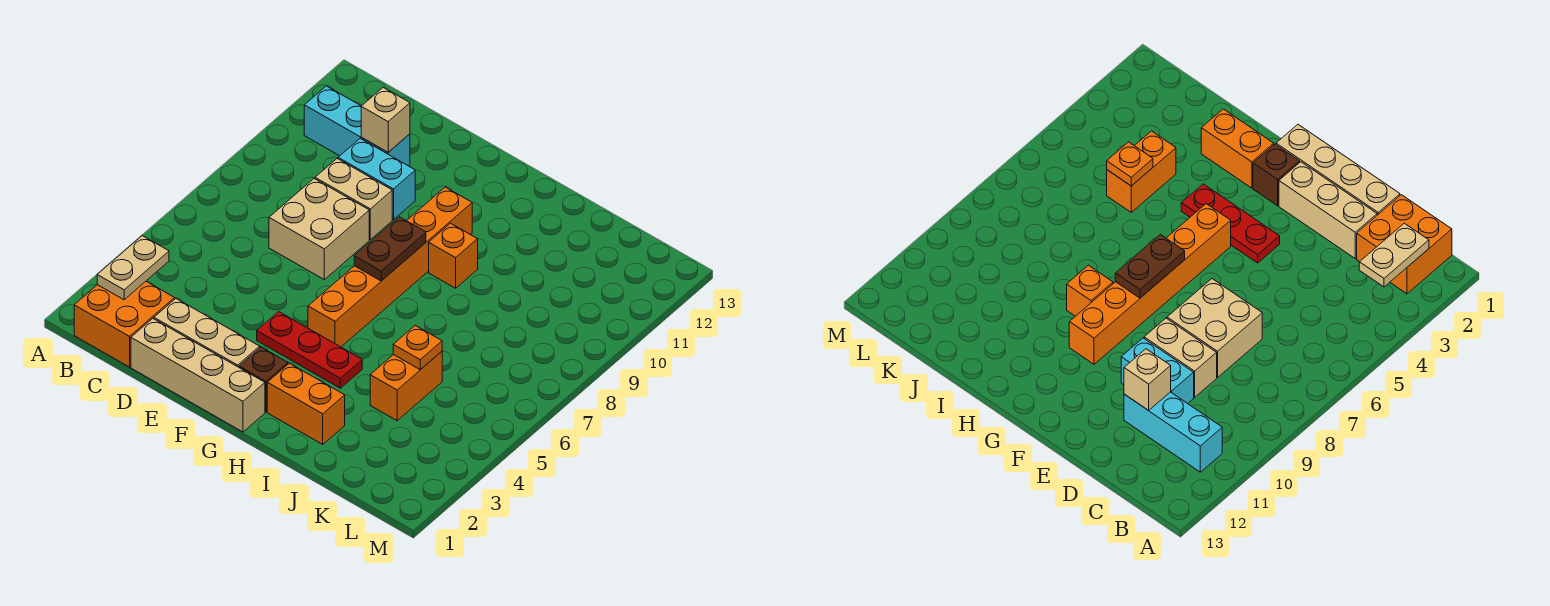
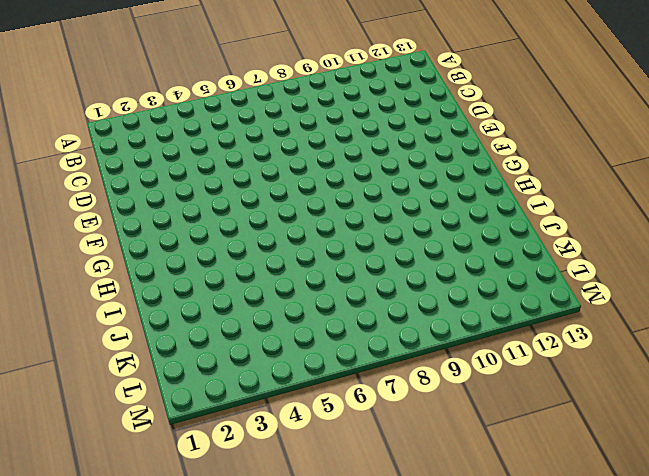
none -> orange 2x2 brick [74,281,175,367]
none -> cyan 1x3 brick [304,86,410,166]
none -> tan 1x4 brick [131,319,265,432]

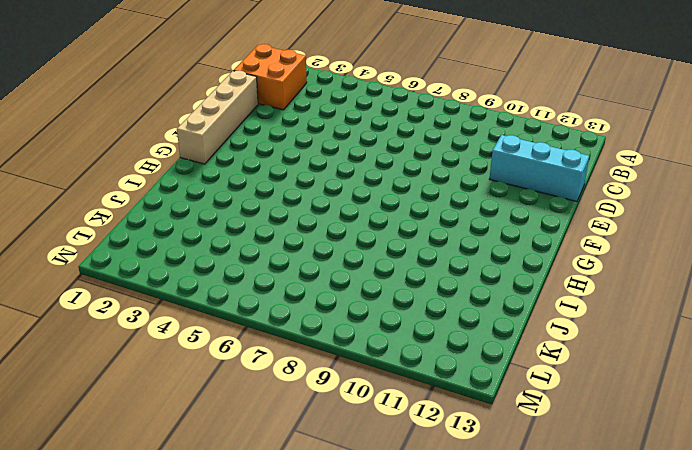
cyan 1x3 brick [490,135,589,201] -> cyan 1x3 brick turned to [304,86,410,166]
none -> tan 1x3 brick [154,299,260,367]
none -> tan 2x2 brick [269,179,369,279]
none -> tan 1x2 brick [315,159,392,240]

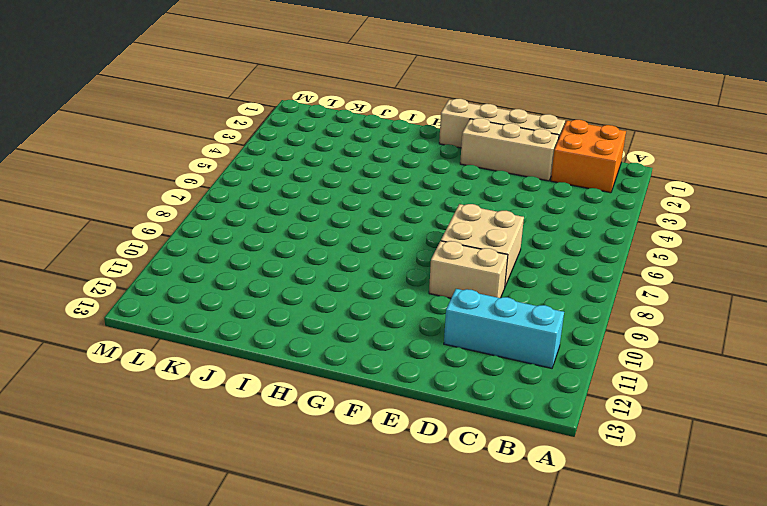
none -> cyan 1x2 brick [338,139,415,220]
none -> red 1x3 plate [257,312,362,388]
none -> brown 1x1 brick [239,347,288,412]

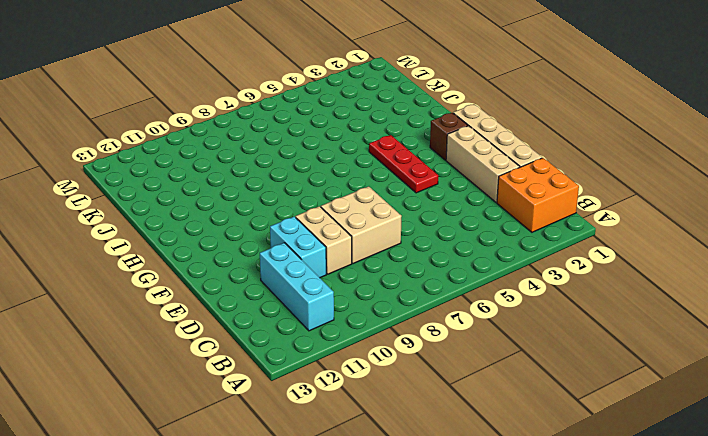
none -> orange 1x6 brick [308,187,472,347]
none -> orange 1x2 brick [267,363,345,444]
none -> orange 1x1 brick [429,223,478,288]

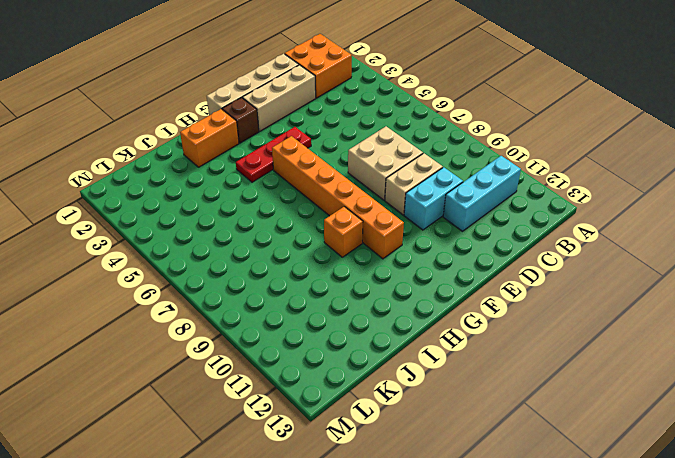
none -> orange 1x2 brick [370,351,442,421]
none -> tan 1x2 plate [97,236,169,300]
none -> tan 1x1 brick [361,87,410,152]

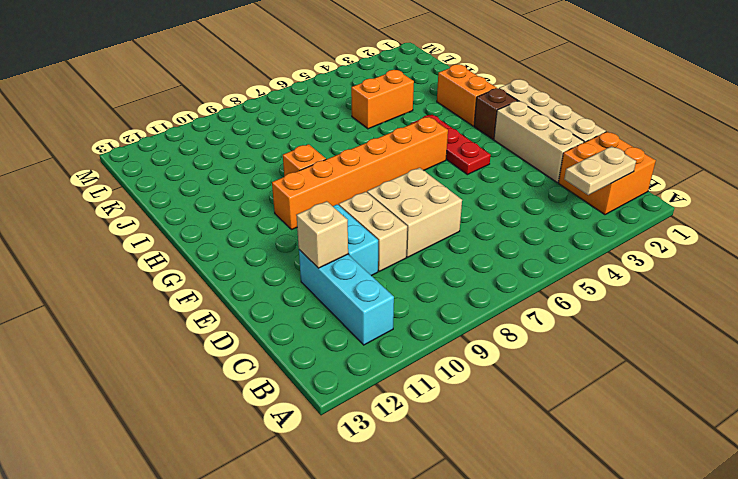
none -> brown 1x2 plate [354,217,426,281]
none -> orange 1x1 plate [393,325,442,370]

